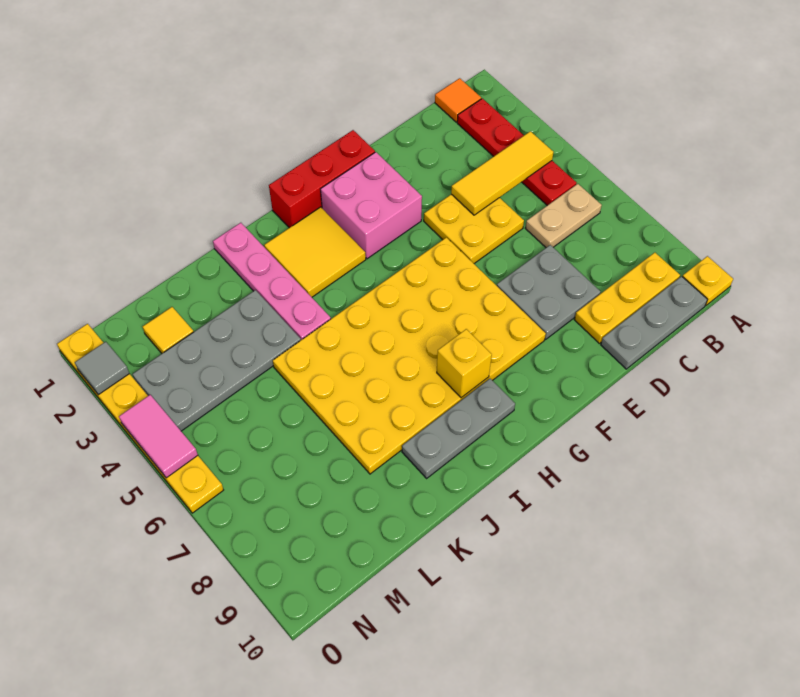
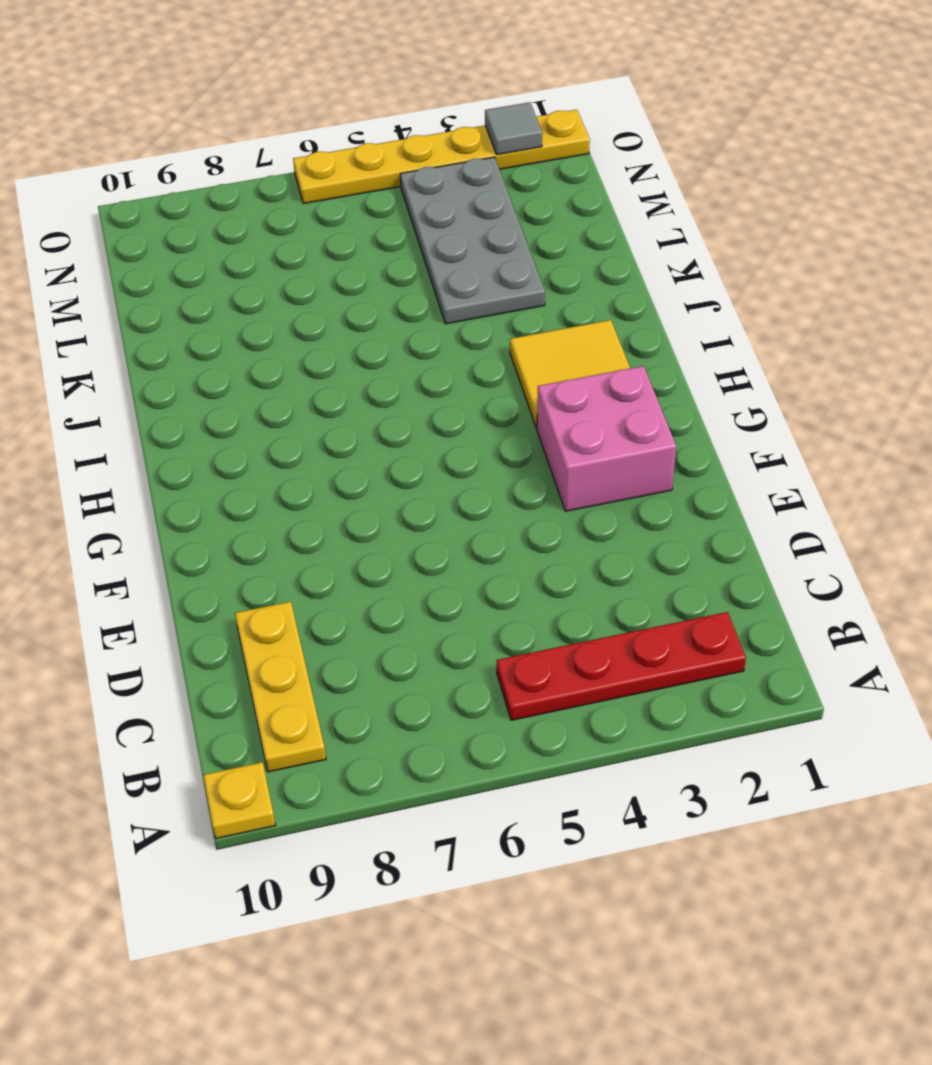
none -> orange 1x1 tile [435,78,481,122]
none -> tan 1x2 plate [525,184,602,248]
none -> grey 1x3 plate [601,276,707,369]

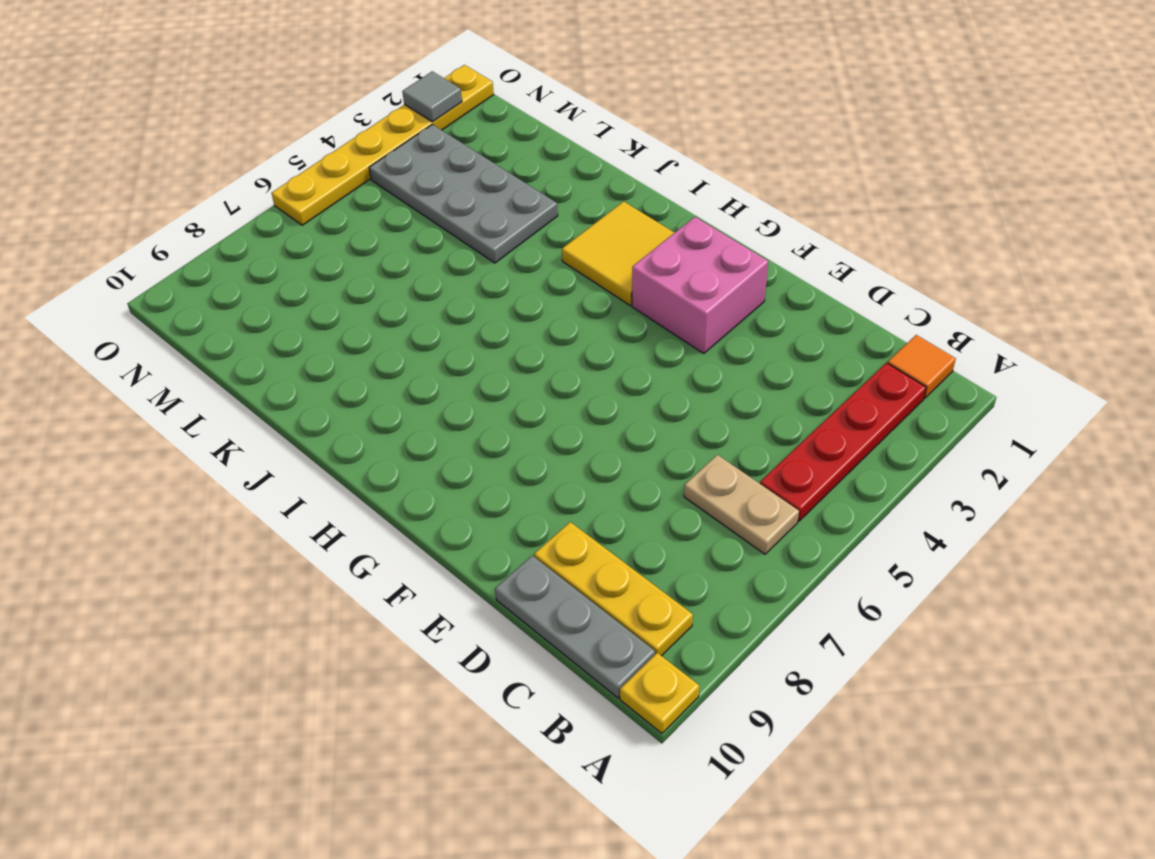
none -> yellow 2x2 plate [424,194,524,263]
none -> grey 2x2 plate [497,245,601,339]
none -> red 1x3 brick [269,130,375,228]

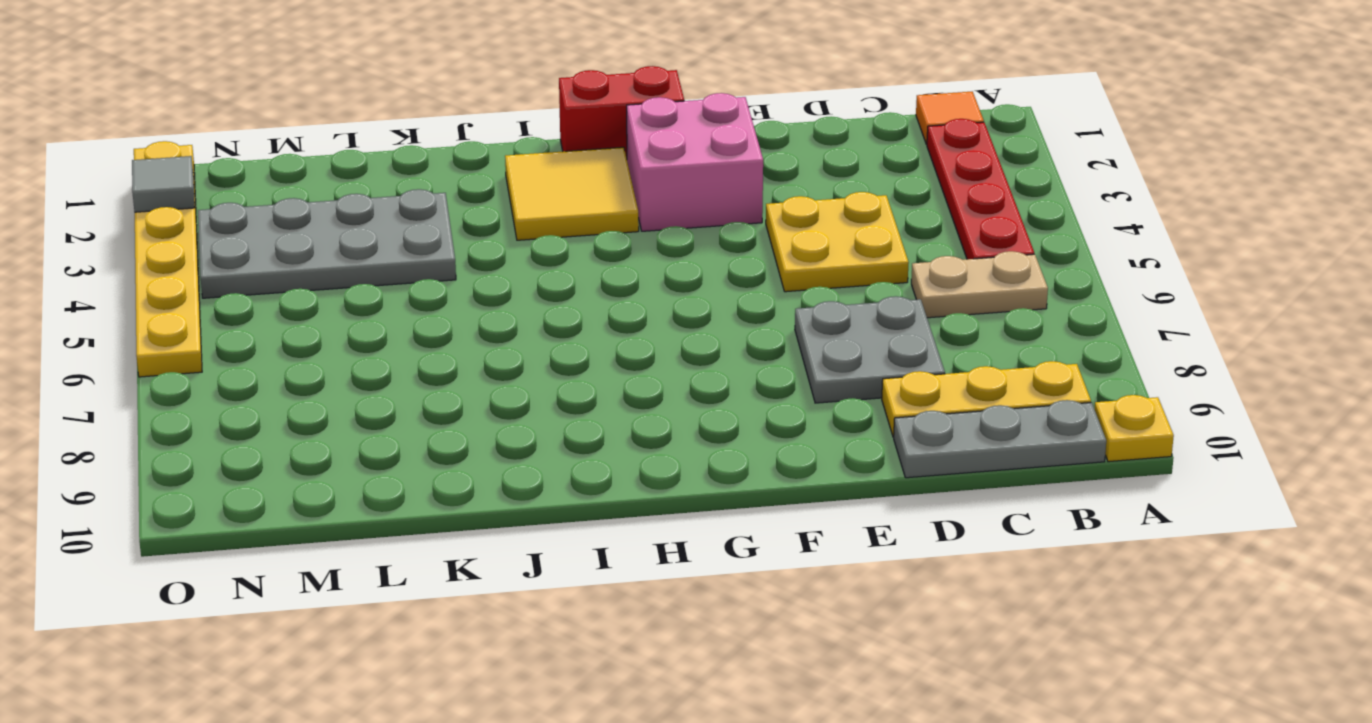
red 1x2 brick [559,66,684,158] -> red 1x3 brick [269,130,375,228]
none -> yellow 4x6 plate [273,237,546,474]
none -> grey 1x3 plate [402,379,515,478]
none -> pink 1x4 plate [213,223,331,340]

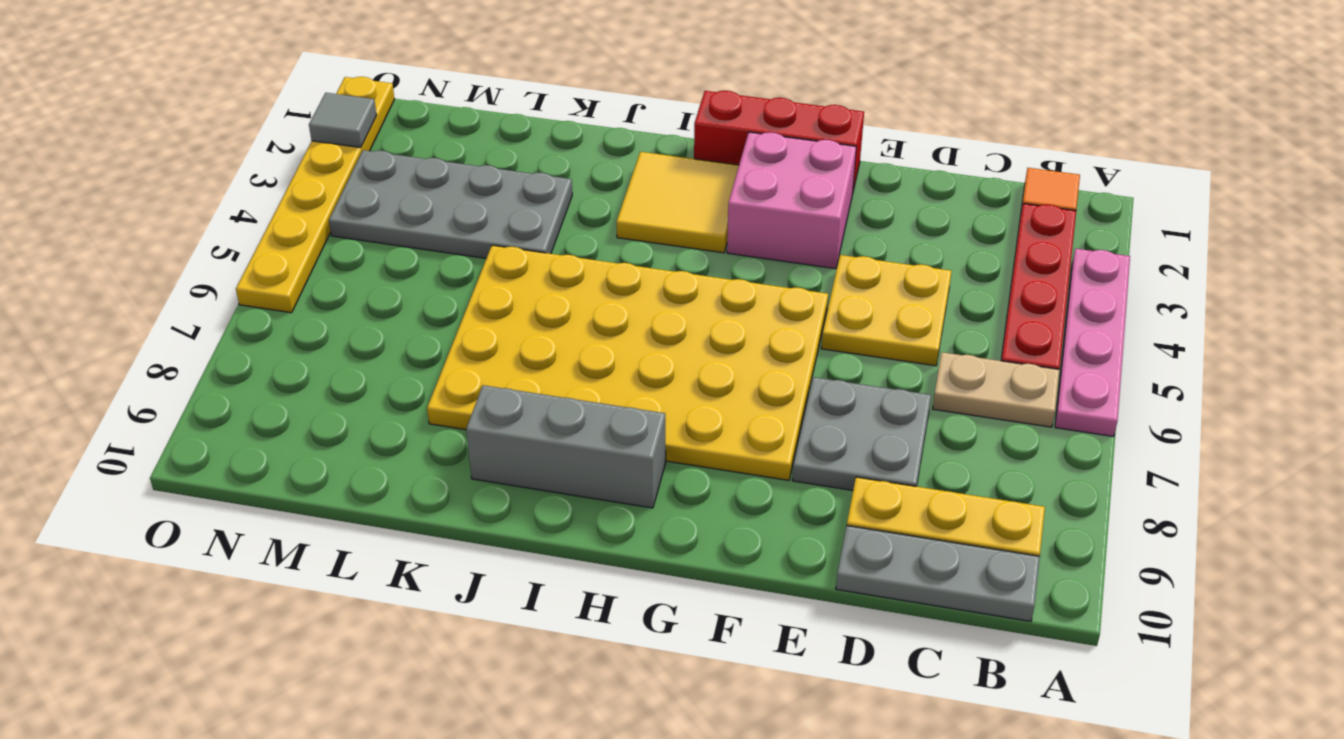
pink 1x4 plate [1055,249,1130,437] -> pink 1x4 plate moved to [213,223,331,340]
grey 1x3 brick [466,385,666,508] -> grey 1x3 plate [402,379,515,478]
none -> yellow 1x1 plate [682,256,733,306]
none -> yellow 1x1 tile [143,307,193,353]
none -> yellow 1x3 tile [451,131,553,215]

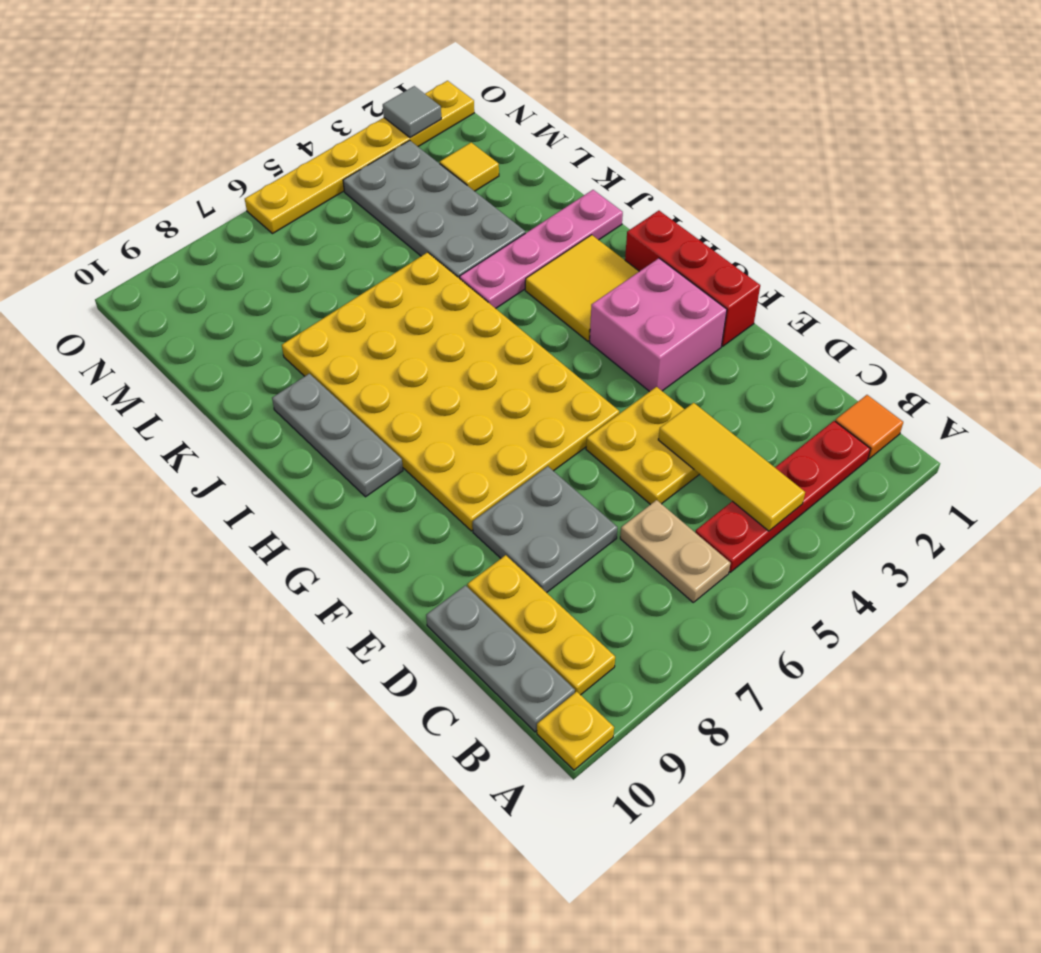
none -> yellow 1x1 brick [437,329,492,398]
none -> pink 1x2 tile [119,395,198,478]

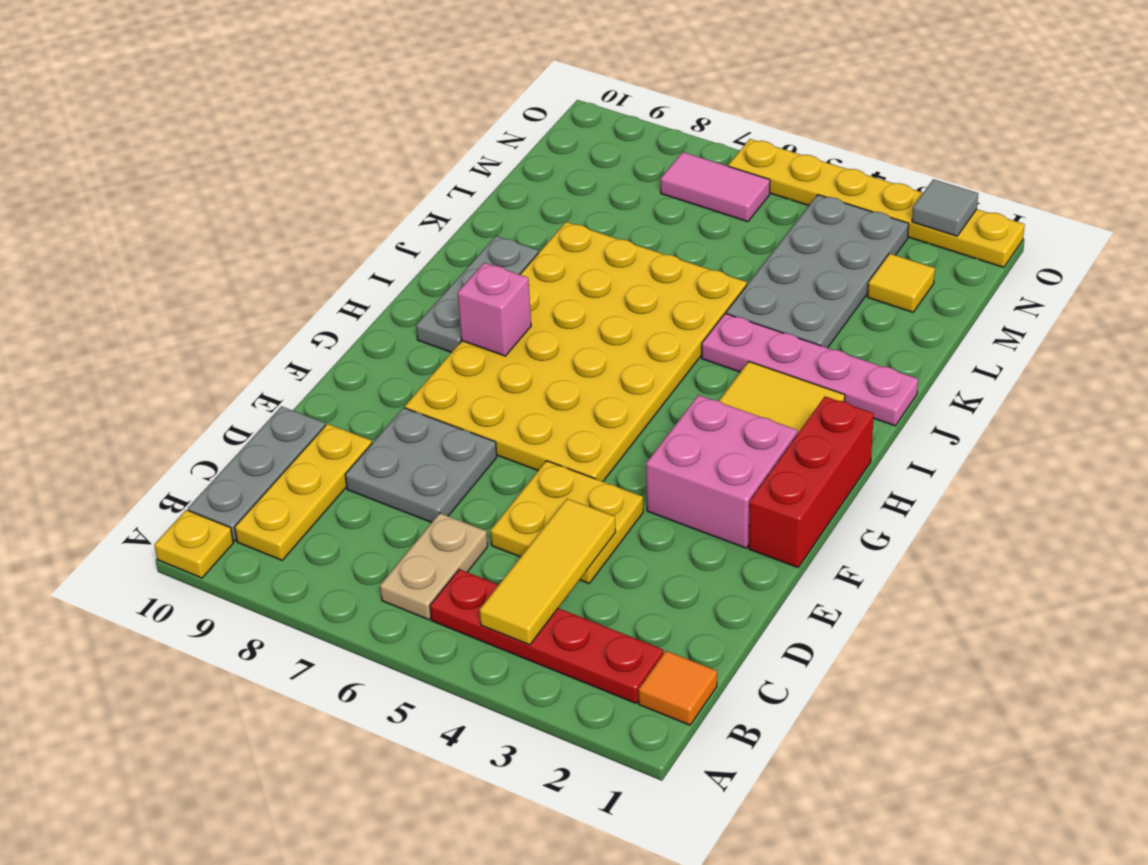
pink 1x1 brick [458,263,531,356] -> yellow 1x1 brick [437,329,492,398]
pink 1x2 tile [660,152,770,222] -> pink 1x2 tile moved to [119,395,198,478]

